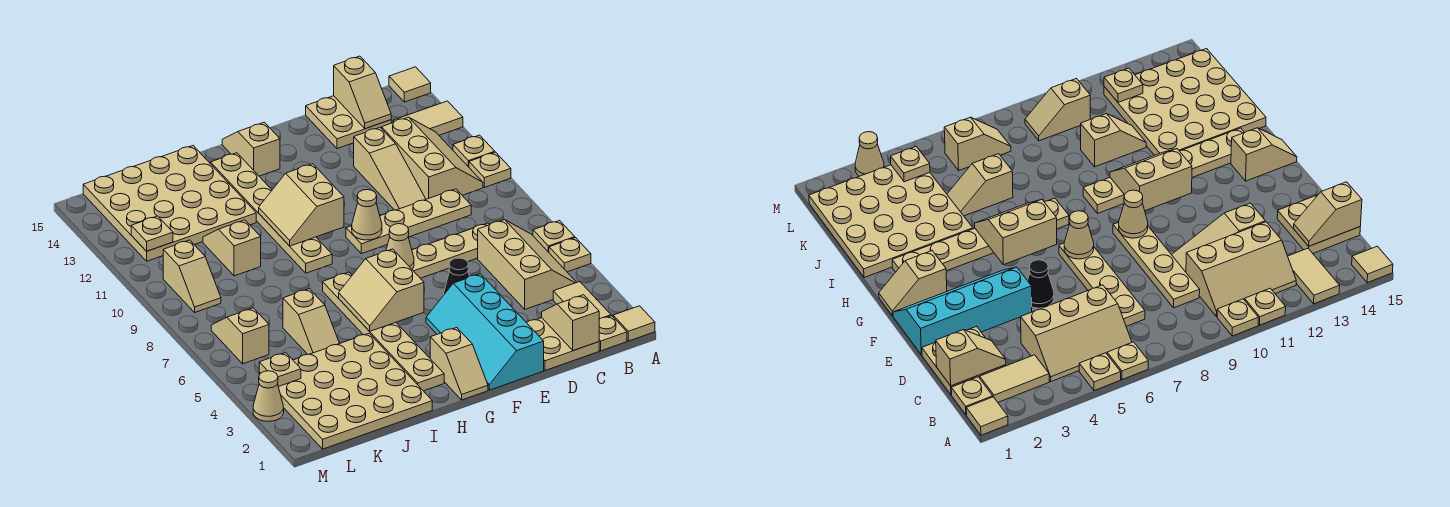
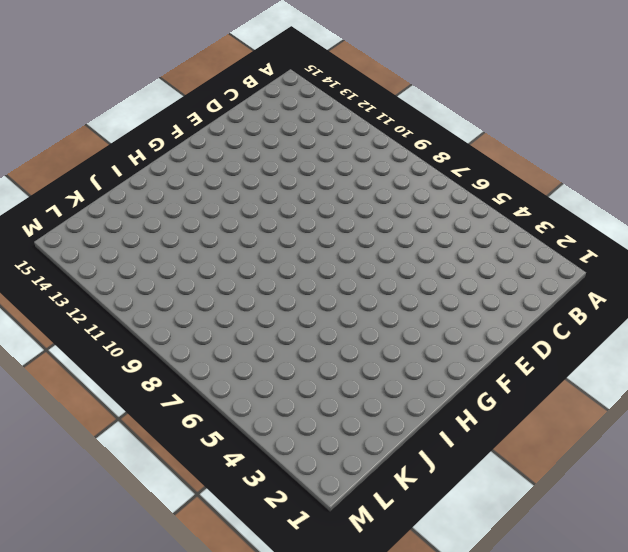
none -> tan 1x1 tile [613,306,655,341]
none -> tan 1x1 plate [549,238,591,272]
none -> tan 1x1 plate [533,221,575,252]
none -> tan 1x1 plate [469,152,511,187]

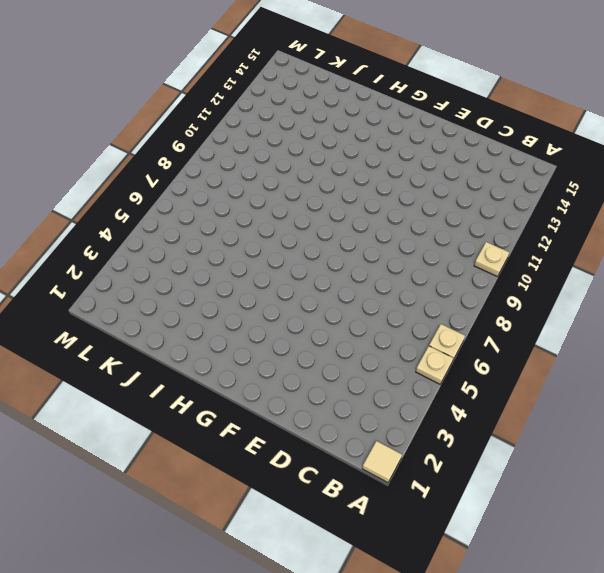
none -> tan 1x1 plate [453,135,495,167]
none -> tan 1x2 tile [393,101,463,135]
none -> tan 1x1 tile [389,67,431,102]
none -> tan 1x1 plate [599,316,627,351]

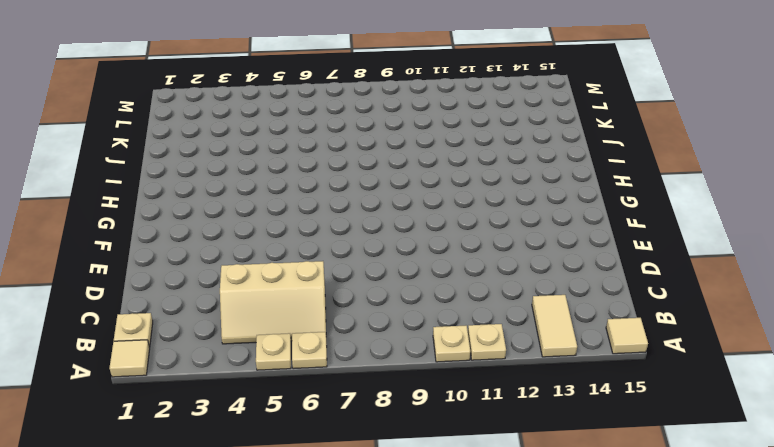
none -> tan 1x2 tile [553,281,611,319]
none -> tan 2x3 slope [382,117,483,199]
none -> tan 2x2 plate [527,318,599,371]
none -> tan 1x4 plate [412,223,489,278]

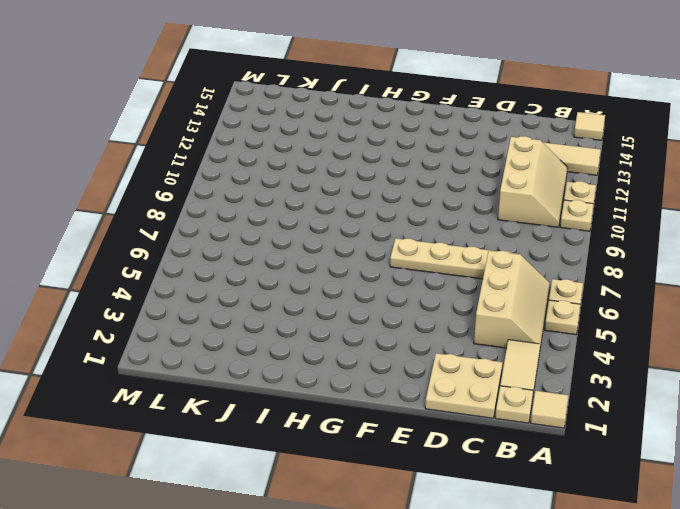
none -> tan 1x4 plate [346,189,471,254]
none -> tan 2x2 plate [306,96,391,149]
none -> tan 1x3 slope [354,127,426,210]
none -> cyan 2x4 slope [426,274,544,390]

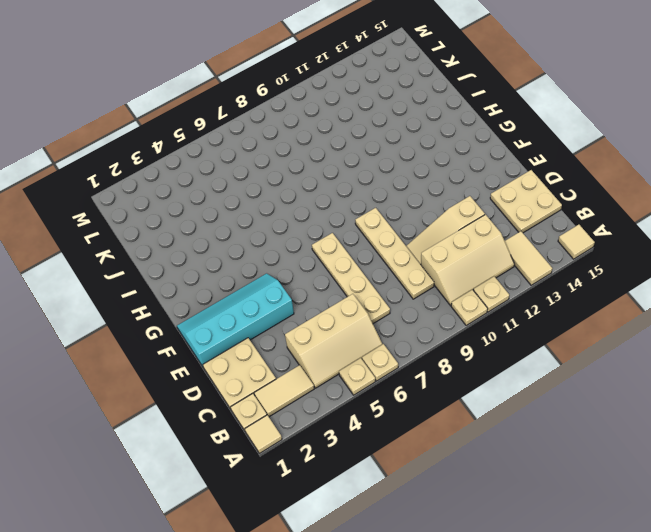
none -> black 1x1 cone [444,258,469,294]
none -> tan 1x2 slope [430,328,488,400]
none -> tan 1x2 slope [222,122,280,176]
none -> tan 1x6 plate [323,272,444,391]

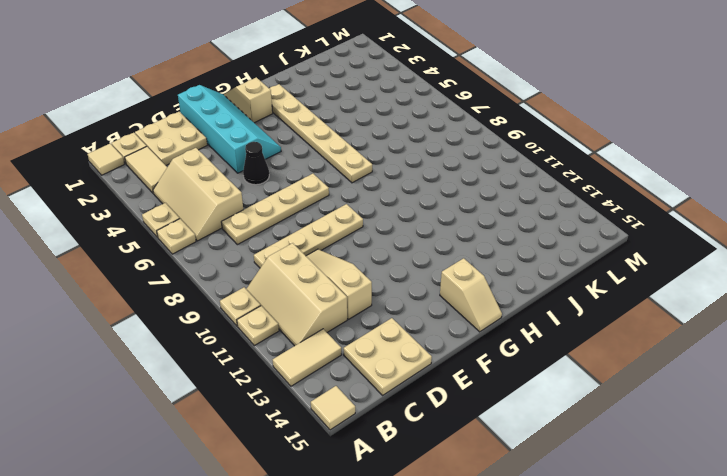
none -> tan 1x6 plate [210,153,332,273]
none -> tan 4x4 plate [259,333,432,449]
none -> tan 4x4 plate [83,146,256,261]
none -> tan 1x2 slope [283,289,340,354]

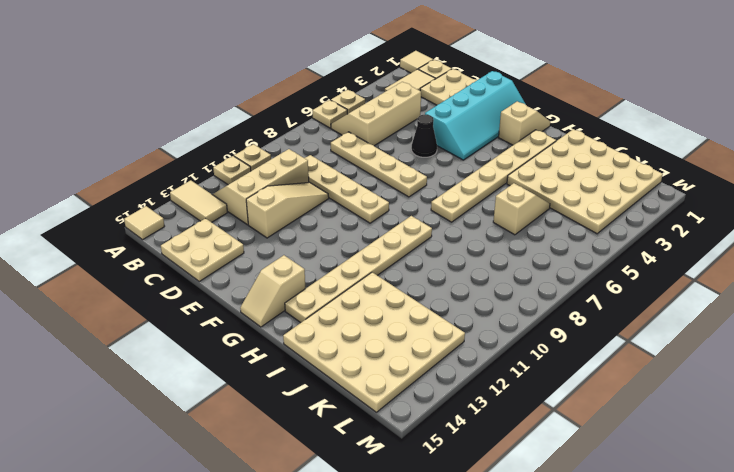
none -> tan 1x2 slope [203,220,261,276]
none -> tan 1x2 slope [211,308,269,364]
none -> tan 1x2 slope [163,240,221,312]
none -> tan 1x1 cone [253,371,284,421]

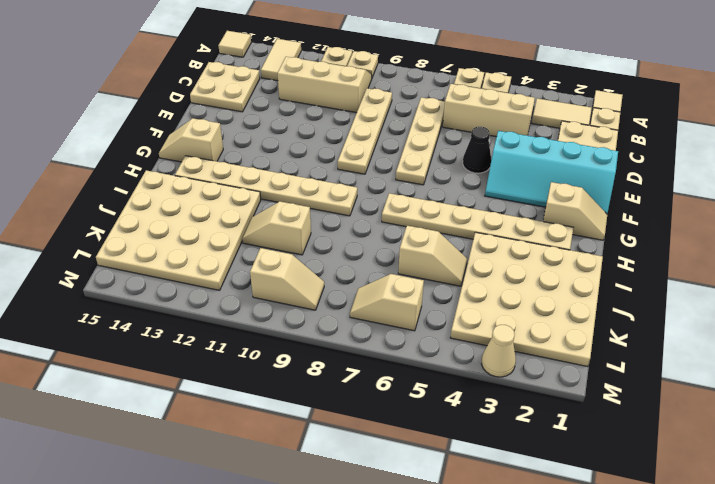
none -> tan 1x3 slope [354,127,426,210]
none -> tan 1x2 slope [542,295,599,351]
none -> tan 1x2 slope [334,56,391,129]
none -> tan 1x1 cone [386,224,414,269]

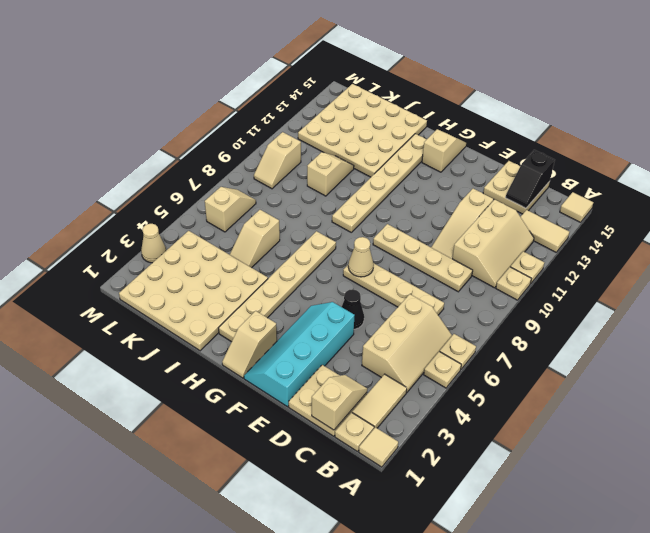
black 1x2 slope [506,150,555,208] -> tan 1x2 slope [334,56,391,129]
none -> tan 1x1 cone [352,190,382,240]
none -> tan 2x2 slope [339,249,424,331]
none -> tan 2x2 slope [259,164,344,246]
none -> tan 1x1 plate [259,353,301,387]

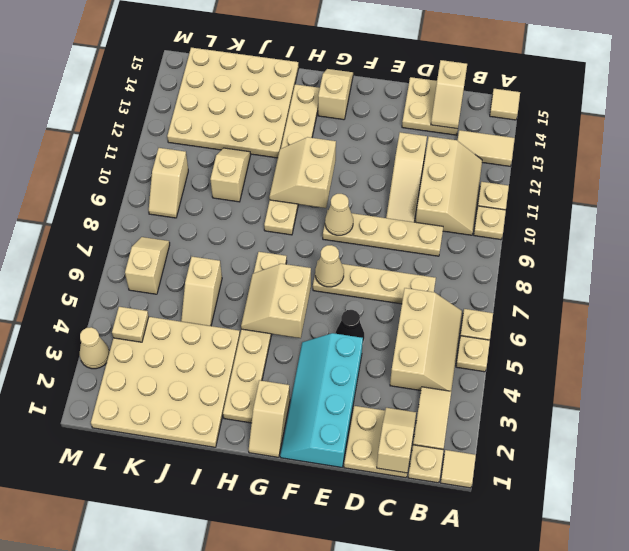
none -> tan 1x1 plate [131,216,173,251]

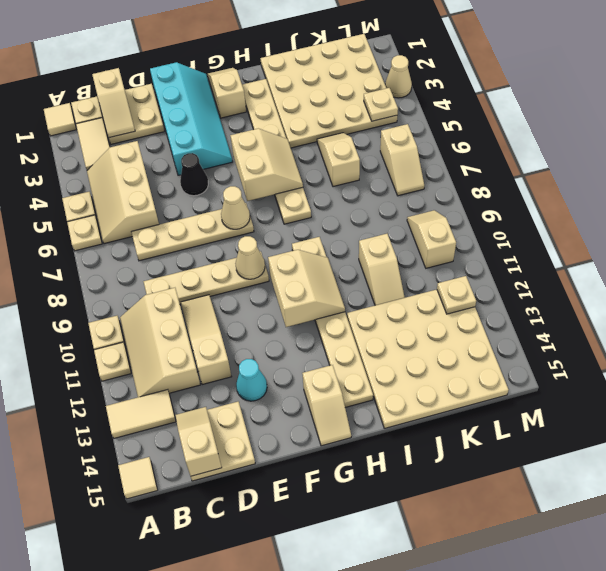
cyan 1x1 cone [236,359,267,401] -> none

